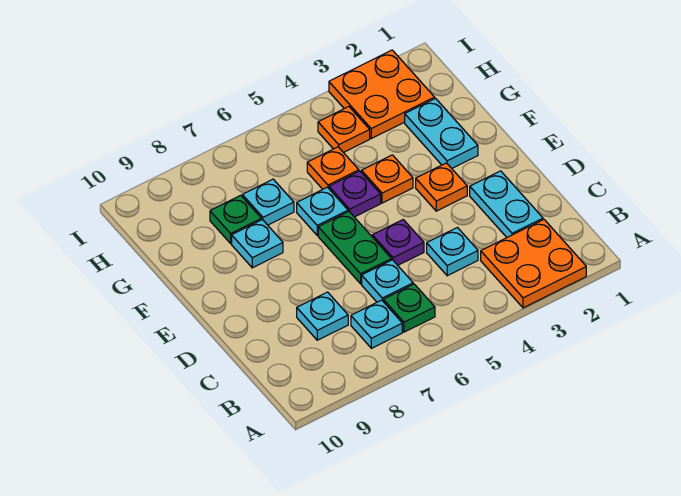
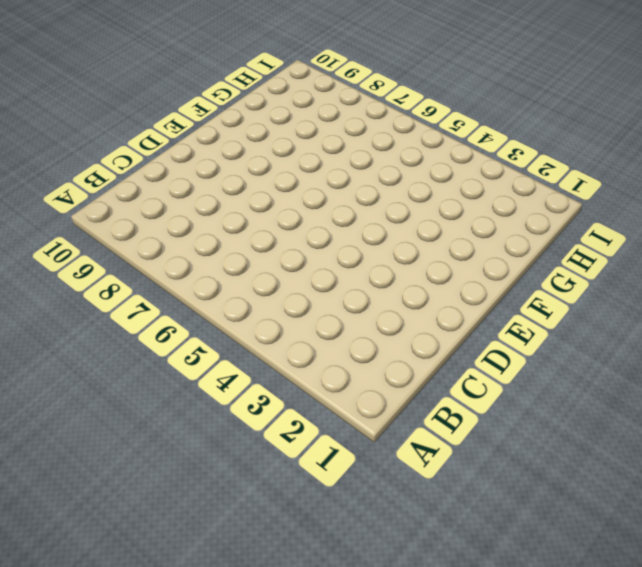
none -> orange 2x2 plate [481,220,586,308]
none -> green 1x1 plate [383,284,435,332]
none -> cyan 1x1 plate [351,300,402,348]

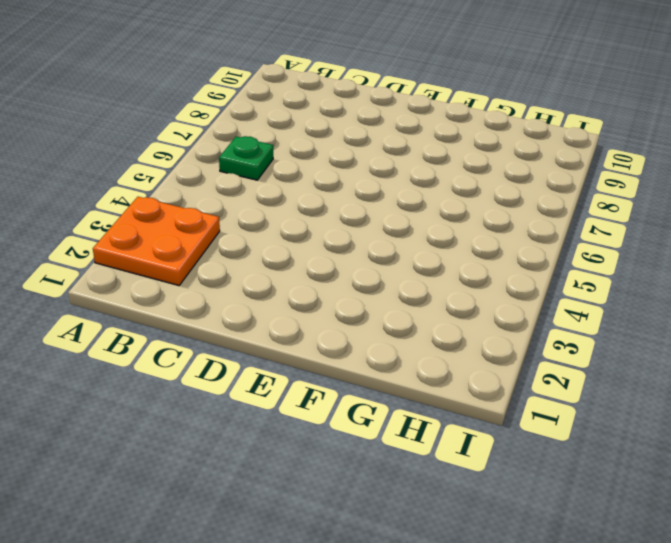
none -> cyan 1x1 plate [351,300,402,348]
none -> cyan 1x2 plate [470,171,543,237]
none -> cyan 1x1 plate [427,228,478,276]

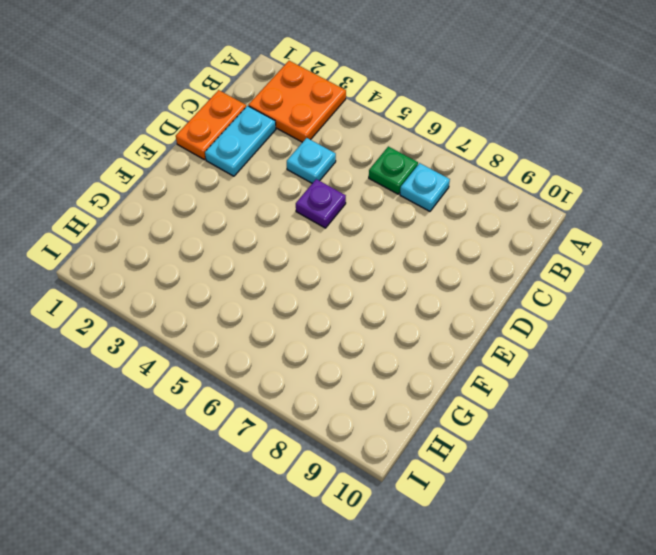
orange 1x2 plate [176,90,246,160] -> none
none -> cyan 1x1 plate [362,260,413,302]
none -> cyan 1x1 plate [297,292,348,340]
none -> green 1x2 plate [318,212,391,284]

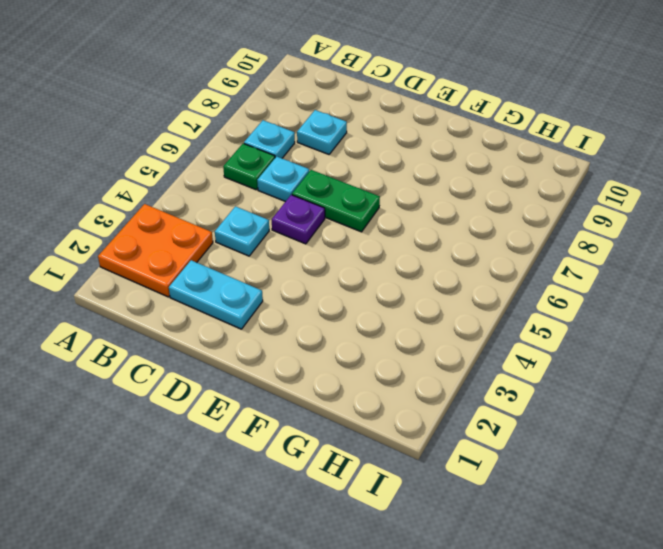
none -> orange 1x1 plate [416,163,467,211]
none -> cyan 1x2 plate [405,99,478,168]
none -> orange 1x1 plate [361,155,413,203]

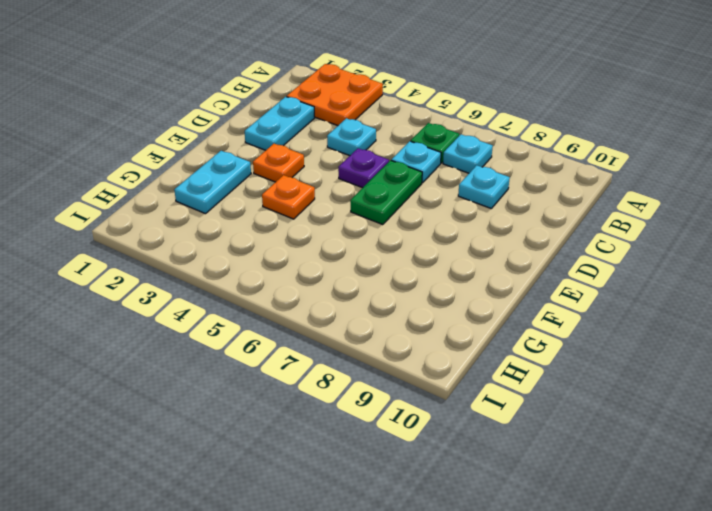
none -> purple 1x1 plate [329,171,381,217]
none -> cyan 1x1 plate [297,187,348,235]
none -> cyan 1x1 plate [232,220,283,268]

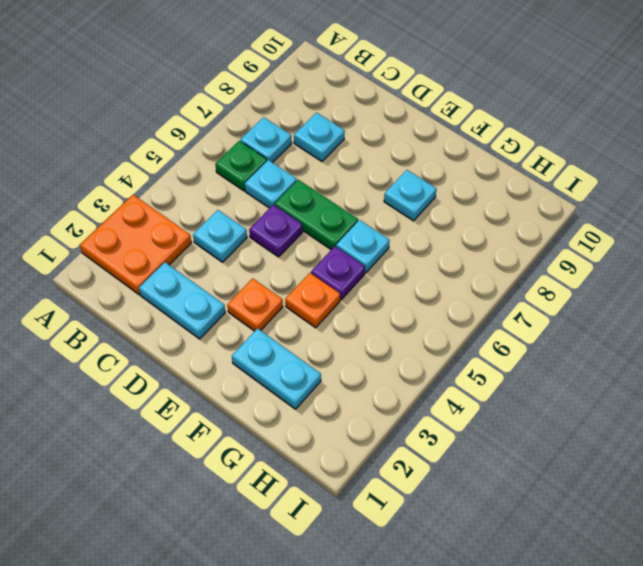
none -> orange 1x1 plate [307,147,359,189]
none -> cyan 1x1 plate [242,179,294,225]
none -> green 1x1 plate [210,195,261,243]

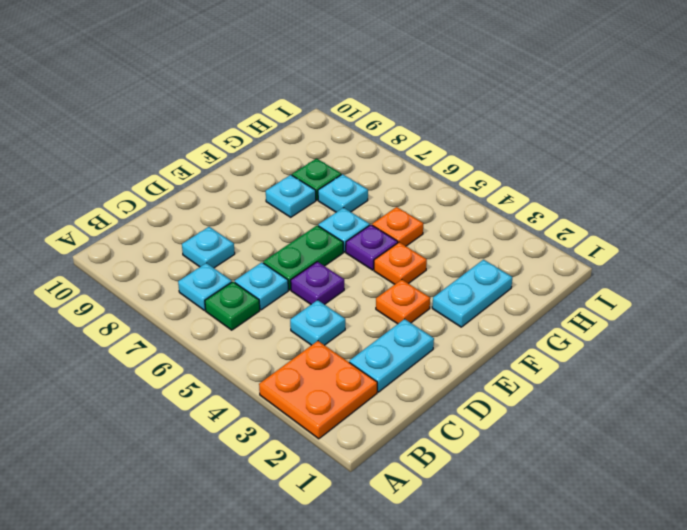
none -> orange 2x2 plate [329,50,435,138]
none -> orange 1x1 plate [318,107,370,153]

